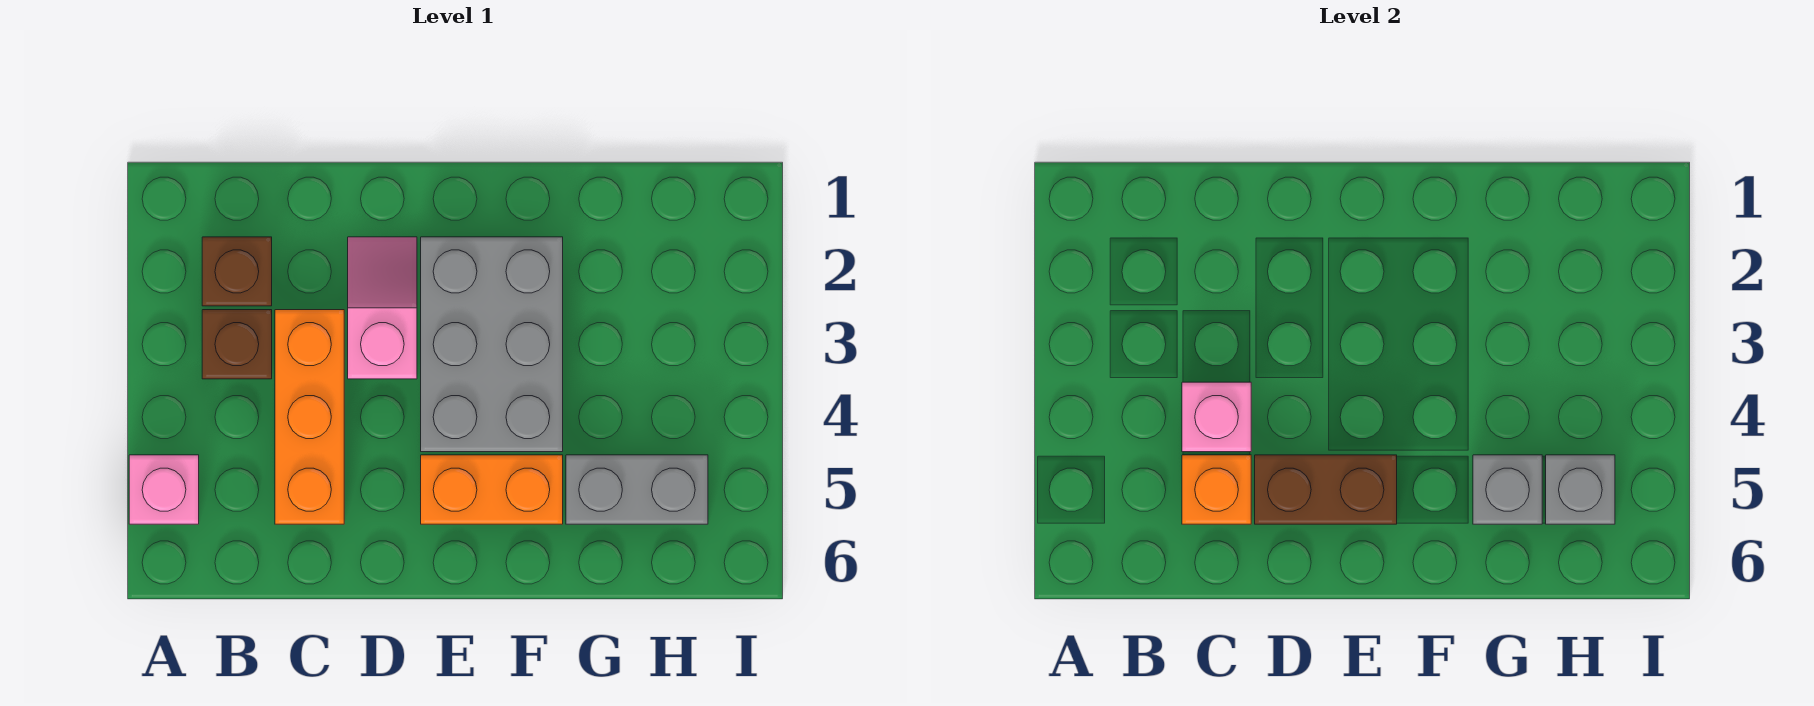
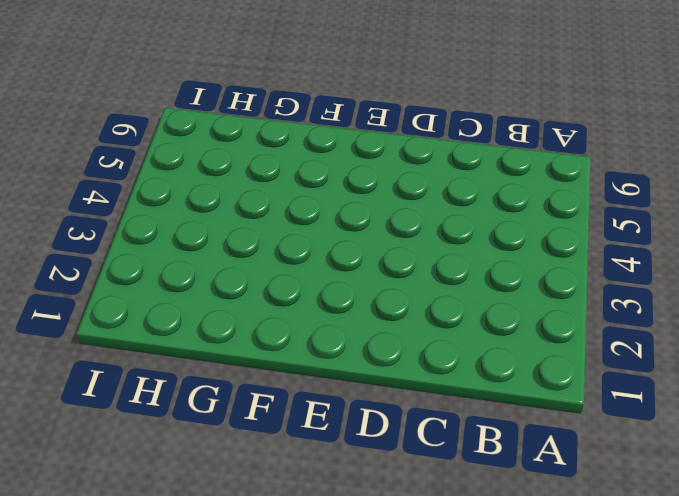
none -> pink 1x1 brick [129,455,199,524]
none -> brown 1x1 brick [202,237,272,306]
none -> brown 1x1 brick [202,310,272,379]

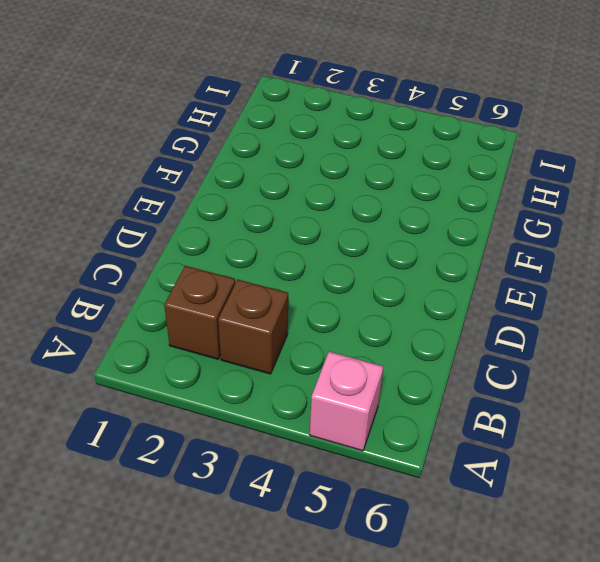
none -> orange 1x3 brick [275,310,344,524]
none -> pink 1x2 slope [348,237,417,379]
none -> grey 2x3 brick [421,237,563,452]

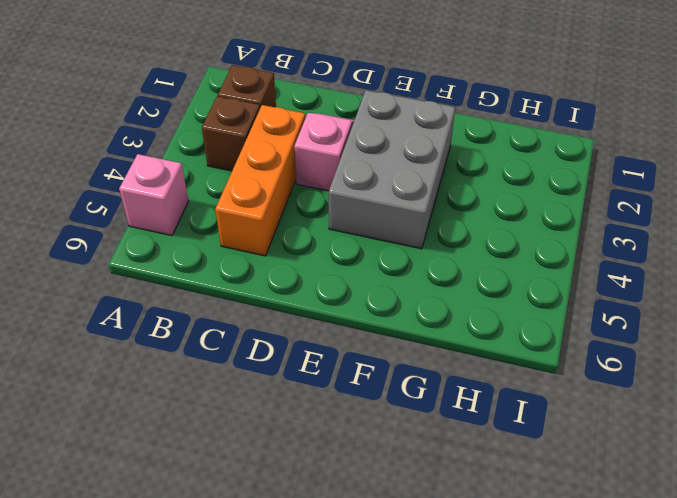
none -> orange 1x2 brick [421,455,563,524]
none -> grey 1x2 brick [566,455,708,524]
none -> pink 1x1 brick [1182,382,1251,452]

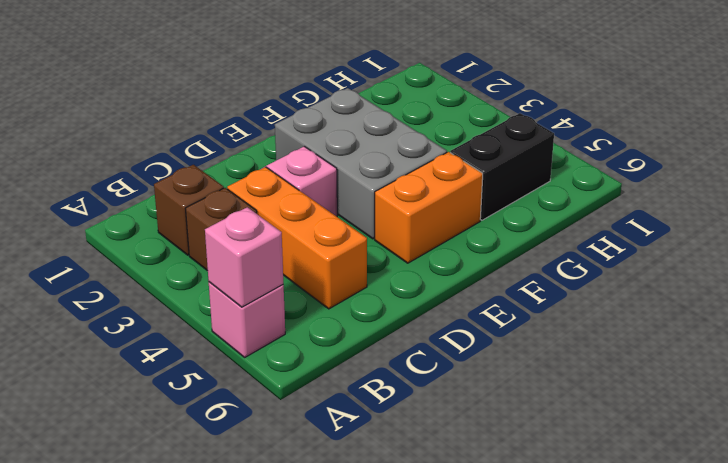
pink 1x1 brick [205,207,284,307] -> pink 1x1 brick moved to [1182,382,1251,452]
black 1x2 brick [450,113,554,220] -> grey 1x2 brick [566,455,708,524]
none -> orange 1x1 brick [1182,455,1251,524]
none -> brown 1x2 brick [1255,455,1397,524]
none -> grey 1x1 brick [1473,455,1542,524]

